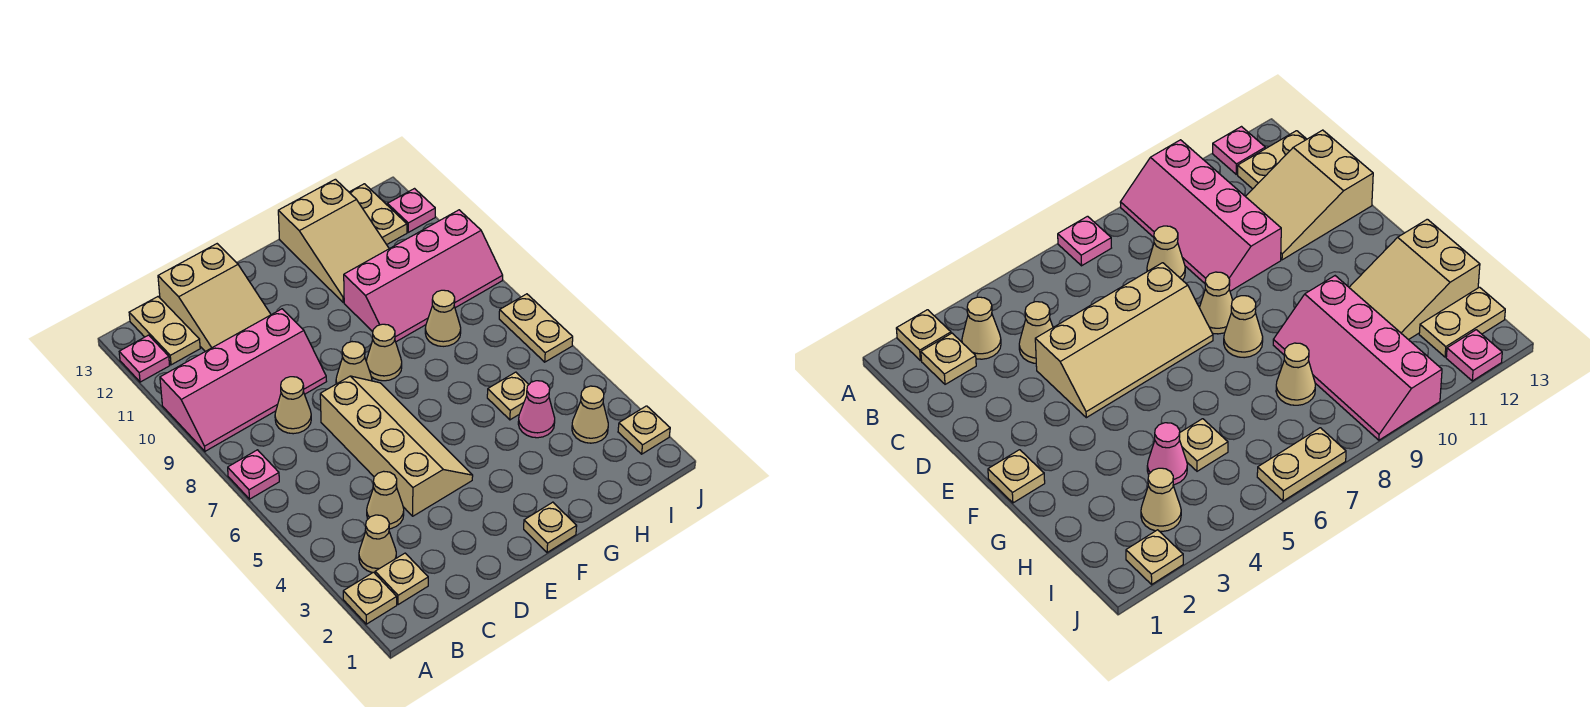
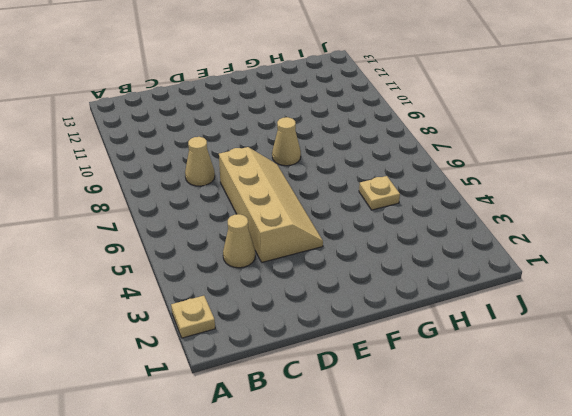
none -> pink 1x1 plate [228,450,279,499]
none -> pink 2x4 slope [160,309,326,451]
none -> pink 1x1 plate [119,335,170,382]

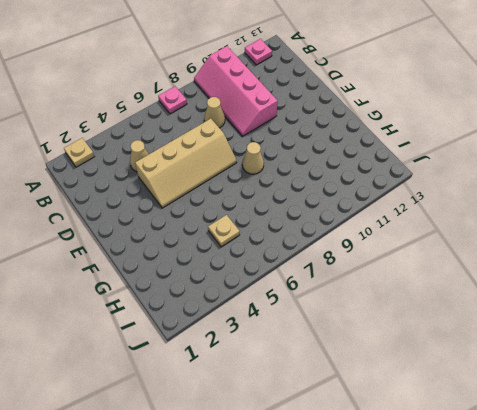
none -> tan 1x1 plate [375,553,428,605]
none -> tan 1x1 cone [359,515,396,573]
none -> tan 1x2 plate [129,297,200,365]

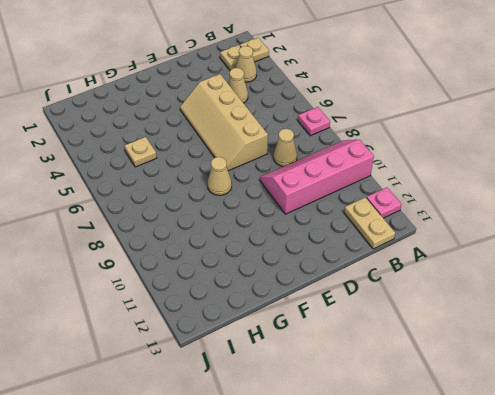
none -> tan 2x3 slope [158,244,271,351]
none -> tan 1x1 cone [336,342,372,384]
none -> tan 1x1 plate [524,502,577,553]

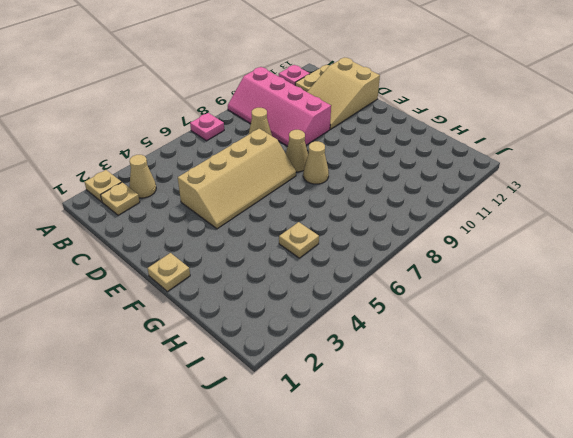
none -> tan 1x1 cone [367,471,404,529]
none -> pink 2x4 slope [344,210,503,342]
none -> tan 2x3 slope [278,179,389,302]

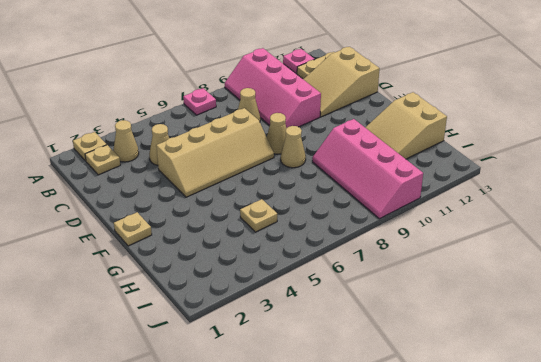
none -> pink 1x1 cone [518,381,555,438]
none -> tan 1x1 cone [425,290,461,346]
none -> tan 1x1 cone [572,386,608,443]

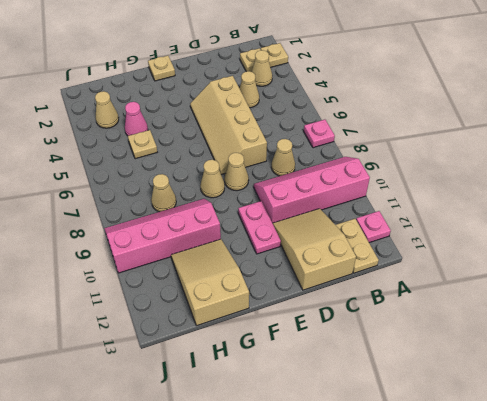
pink 1x2 plate [238,201,281,254] -> none
none -> tan 1x2 plate [349,184,407,245]
none -> tan 1x1 plate [618,406,670,454]
none -> tan 1x2 plate [499,294,573,362]

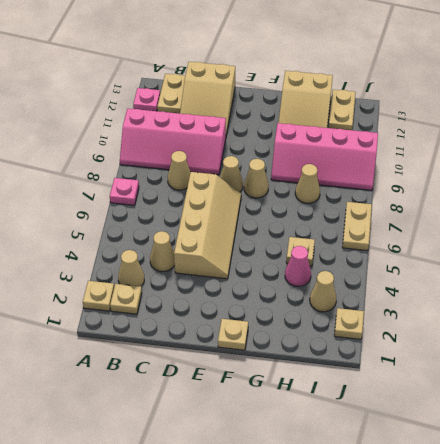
none -> pink 1x1 plate [387,189,435,232]

